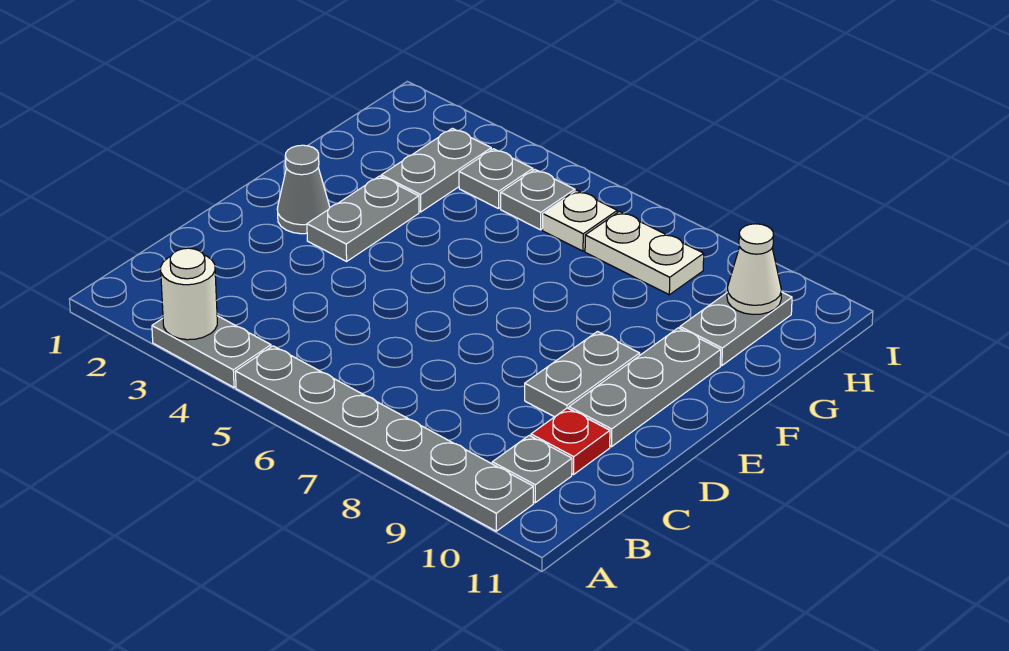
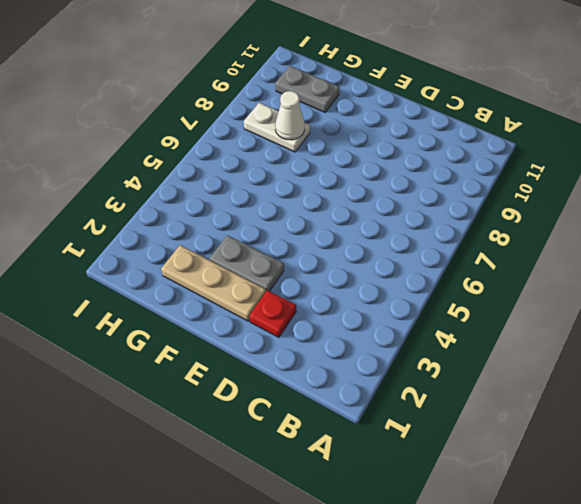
red 1x1 plate [249,290,296,337] -> red 1x1 plate moved to [531,408,610,474]
tan 1x3 plate [161,245,266,321] -> grey 1x1 cone [277,145,330,234]
white 1x2 plate [244,103,310,152] -> white 1x2 plate turned to [585,212,704,295]
white 1x1 cone [275,91,305,140] -> white 1x1 cone moved to [727,224,782,314]
none -> grey 1x2 plate [152,316,271,387]
none -> grey 1x6 plate [235,346,533,531]
none -> grey 1x1 plate [492,435,572,503]

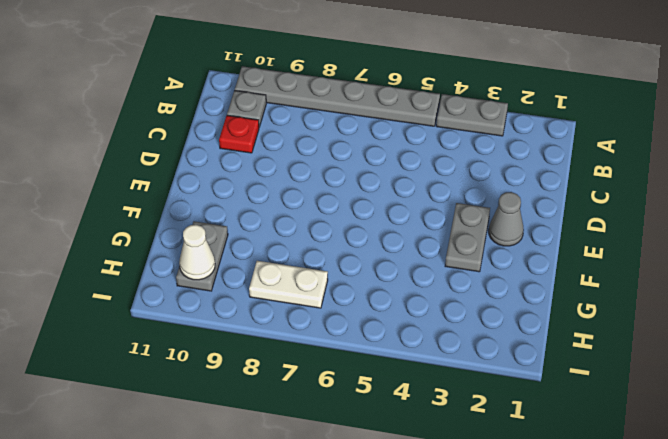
none -> grey 1x2 plate [525,332,640,417]
none -> grey 1x3 plate [569,328,721,447]
none -> grey 1x2 plate [381,128,491,212]

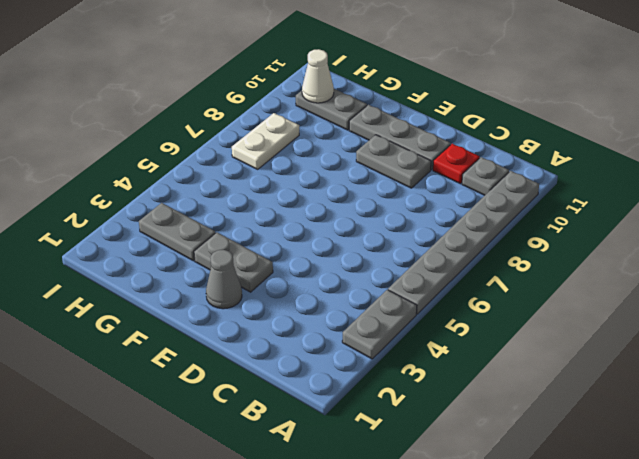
none -> grey 1x1 plate [459,149,533,209]
none -> grey 1x1 plate [501,170,575,230]
none -> white 1x1 plate [543,191,617,251]

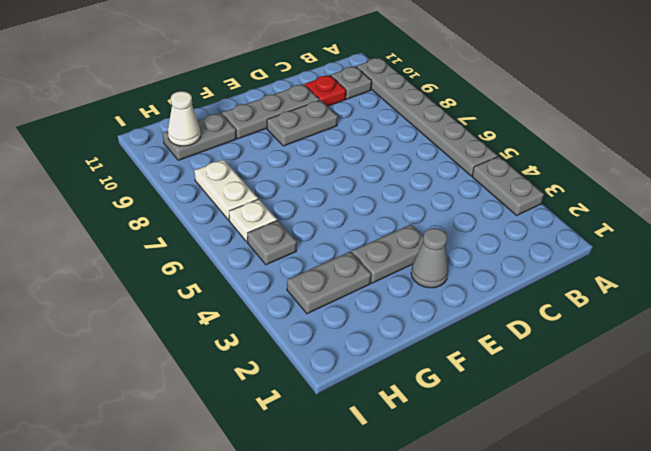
none -> grey 1x1 plate [459,149,533,209]
none -> white 1x1 round brick [161,248,217,340]

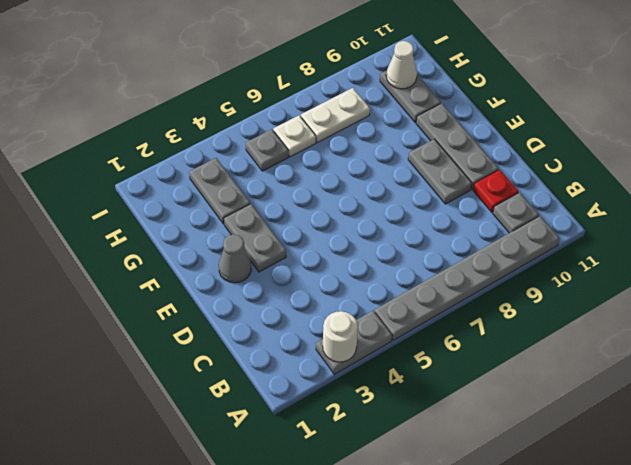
none -> grey 1x1 plate [459,149,533,209]

